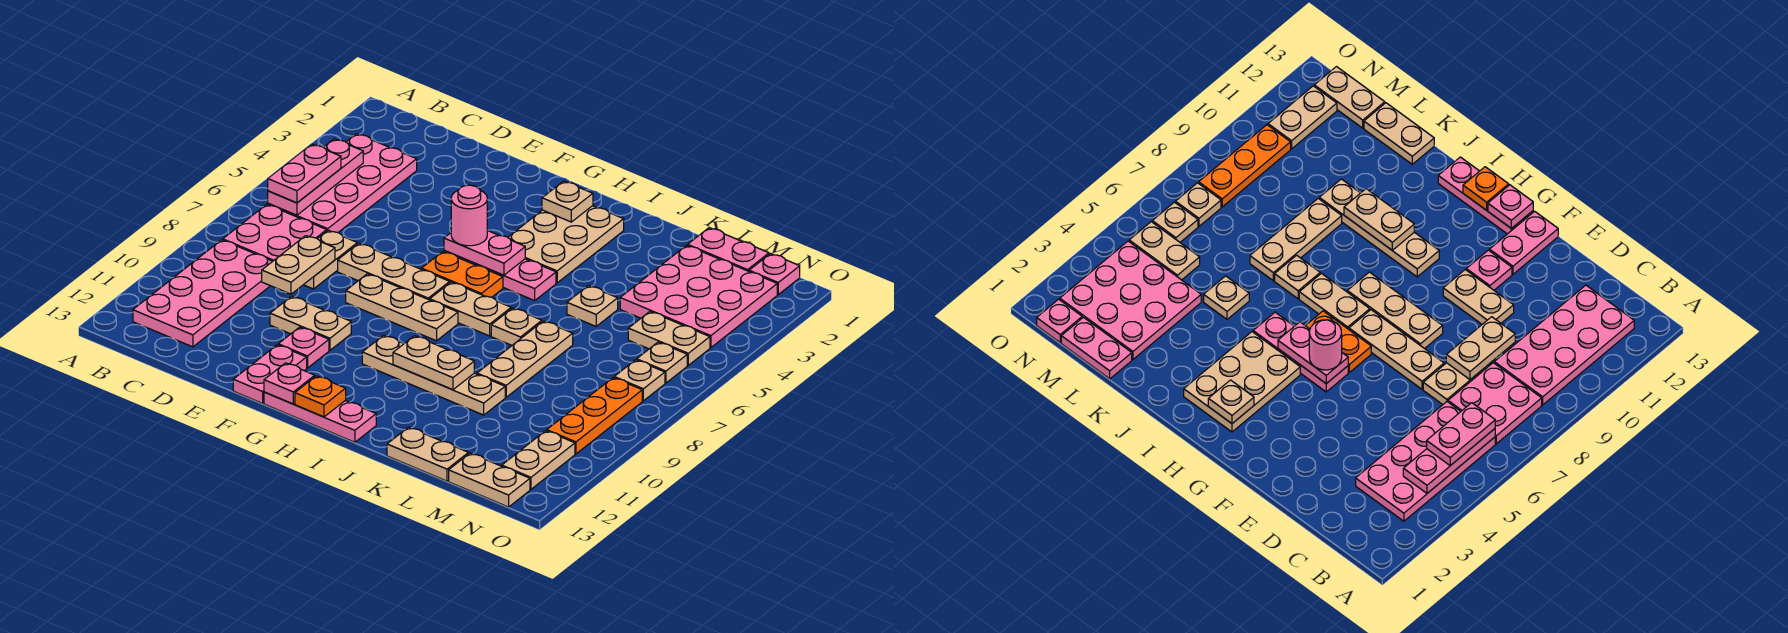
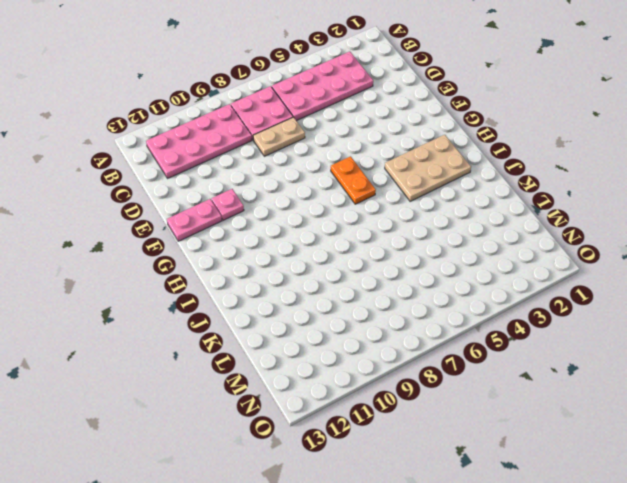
none -> tan 1x3 plate [338,243,450,300]
none -> tan 1x2 plate [270,296,351,350]
none -> tan 1x3 plate [346,274,458,341]
none -> pink 1x3 plate [444,250,556,301]

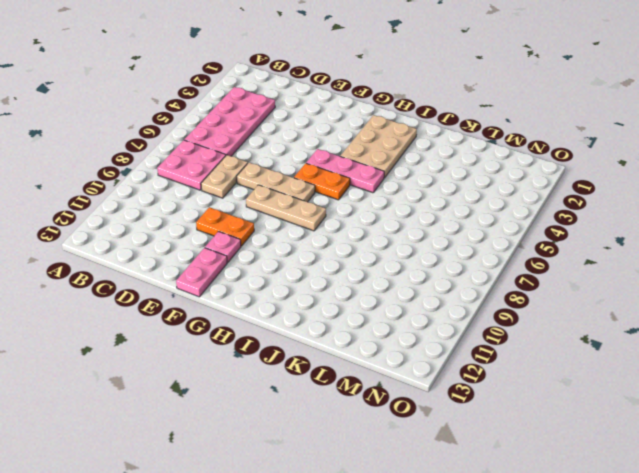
orange 1x2 plate [196,207,254,246] -> tan 1x2 plate [270,296,351,350]
none -> pink 2x4 plate [133,240,273,347]
none -> pink 1x3 plate [264,392,376,442]
none -> tan 1x2 plate [430,282,511,336]
none -> tan 1x4 plate [362,335,505,415]

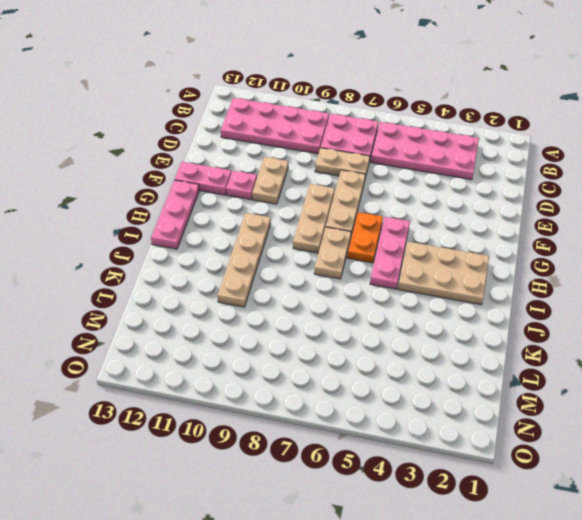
none -> tan 1x1 plate [491,308,542,345]
none -> tan 1x1 plate [567,286,618,326]
none -> tan 1x3 plate [477,321,573,397]
none -> tan 1x2 plate [387,427,469,481]

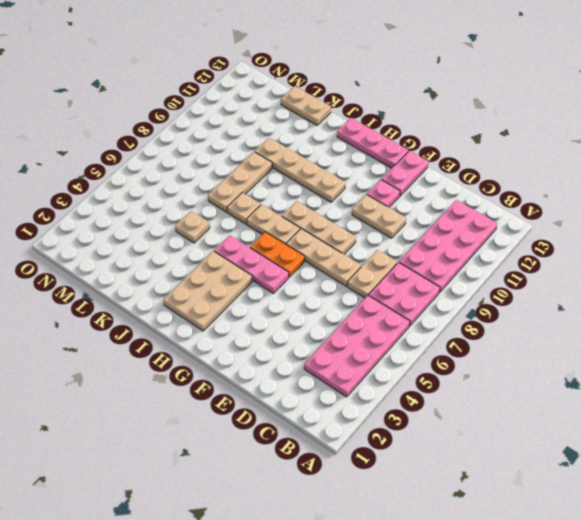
none -> pink 1x2 plate [688,228,769,271]
none -> pink 3x3 plate [620,245,777,348]
none -> tan 1x2 plate [628,312,710,365]
none -> tan 1x2 plate [449,453,530,507]

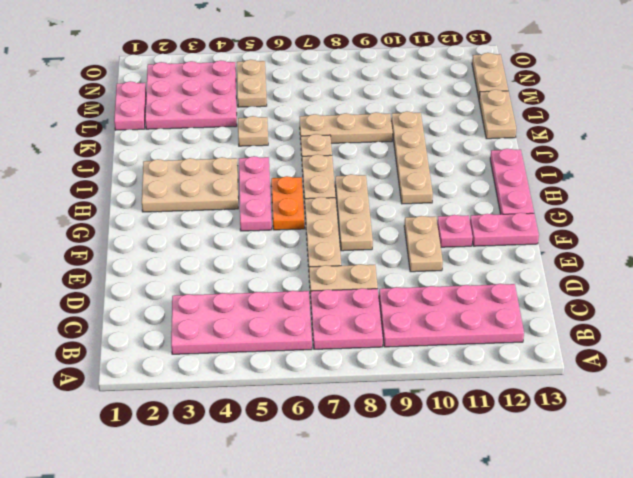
none -> pink 1x1 plate [749,254,800,294]
none -> tan 1x1 plate [637,342,687,383]
none -> tan 1x1 plate [614,360,665,401]
none -> orange 1x3 plate [547,378,642,454]

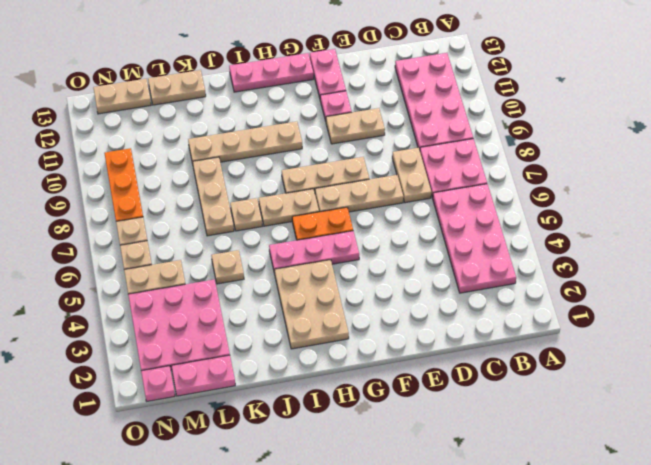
none -> tan 1x2 plate [502,431,575,489]
none -> pink 1x3 plate [268,139,363,215]
none -> tan 1x2 plate [262,236,335,294]
none -> pink 1x2 plate [444,230,525,275]

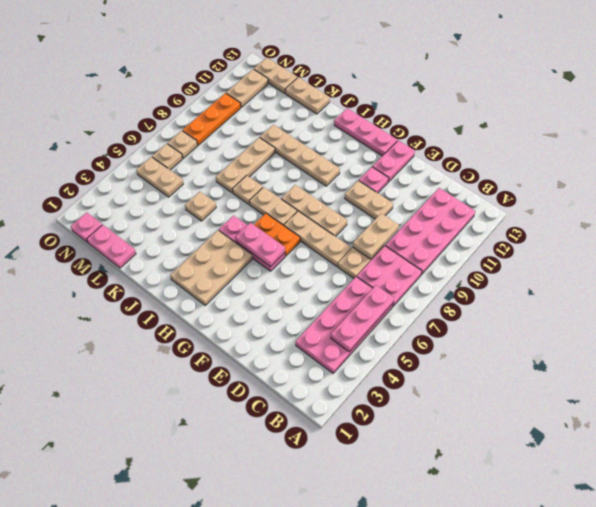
none -> pink 3x3 plate [620,245,777,348]
none -> pink 1x1 plate [264,363,315,404]
none -> tan 1x1 plate [542,181,593,222]
none -> orange 1x1 plate [295,376,346,417]

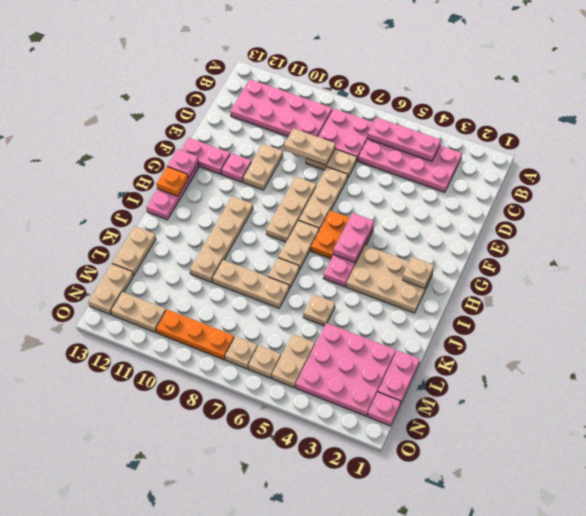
none -> tan 1x2 plate [393,336,474,390]
none -> pink 1x2 plate [268,144,341,203]
none -> pink 1x1 round brick [451,185,487,246]

